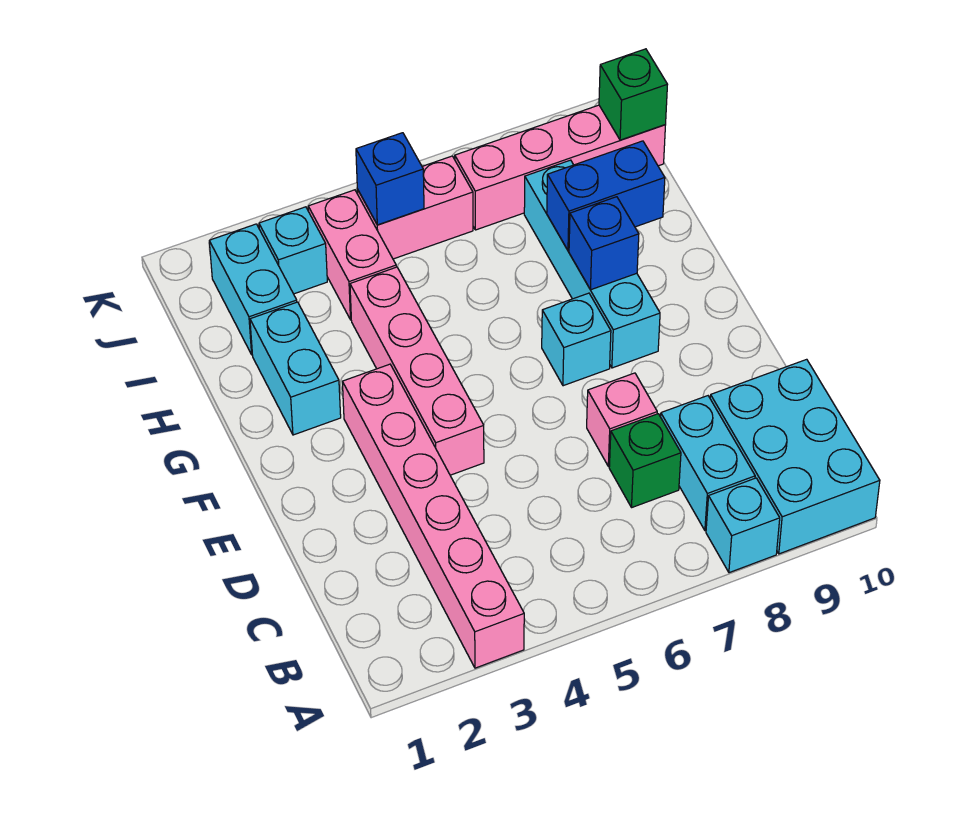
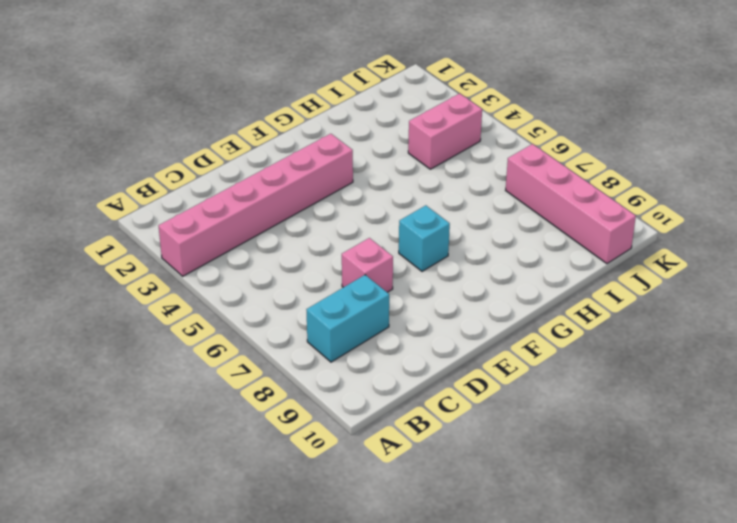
none -> cyan 1x1 brick [706,478,780,573]
none -> cyan 2x3 brick [710,359,880,554]
none -> green 1x1 brick [609,414,681,508]

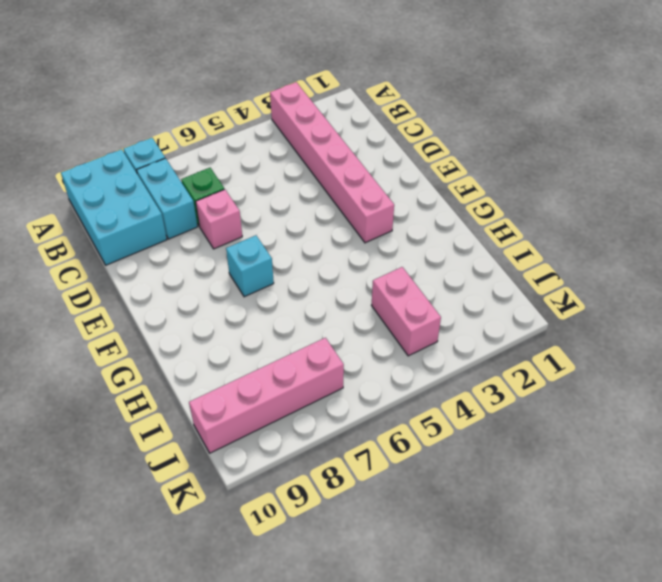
none -> pink 1x4 brick [350,267,484,475]
none -> cyan 1x4 brick [524,160,660,368]
none -> cyan 1x2 brick [250,302,341,435]

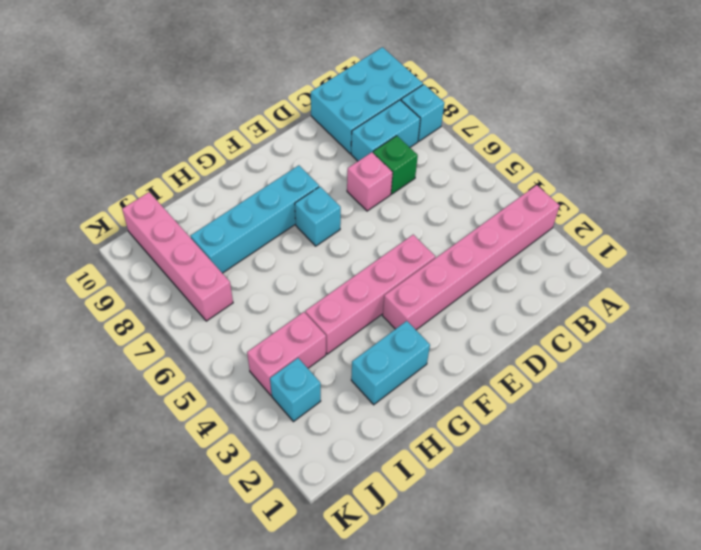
none -> cyan 1x2 brick [209,224,297,355]
none -> pink 1x2 brick [357,156,473,259]
none -> blue 1x1 brick [569,197,639,290]

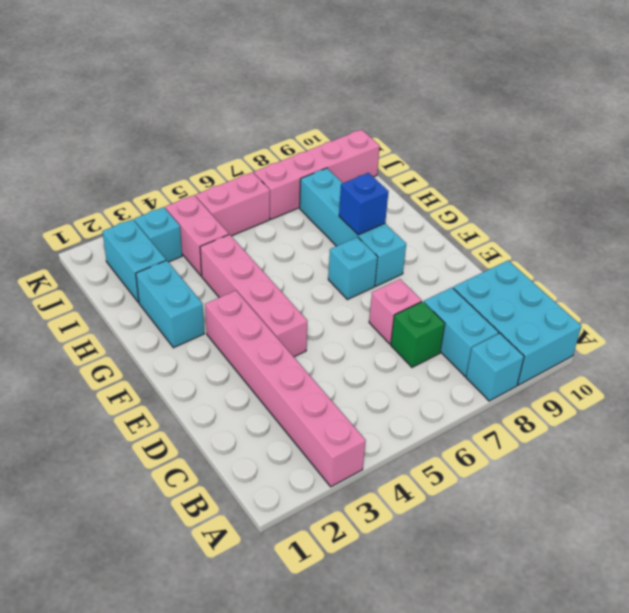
none -> blue 1x2 brick [547,141,665,251]
none -> blue 1x1 brick [356,133,424,225]
none -> green 1x1 brick [599,49,668,140]

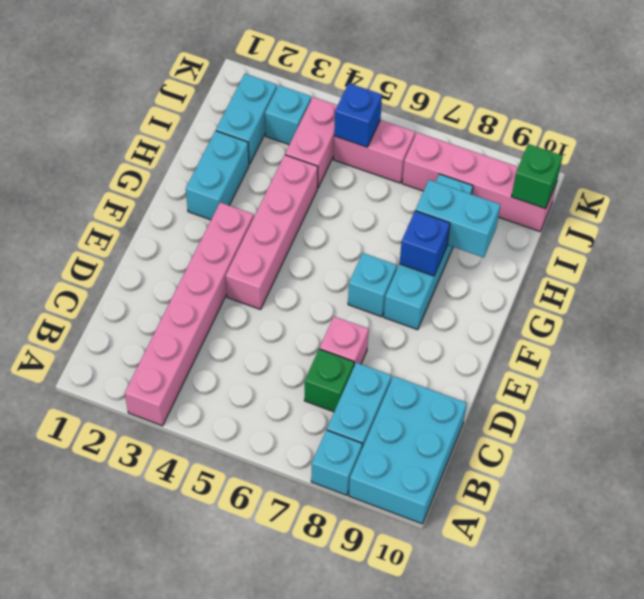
cyan 1x2 brick [415,180,500,257] -> blue 1x2 brick [547,141,665,251]

